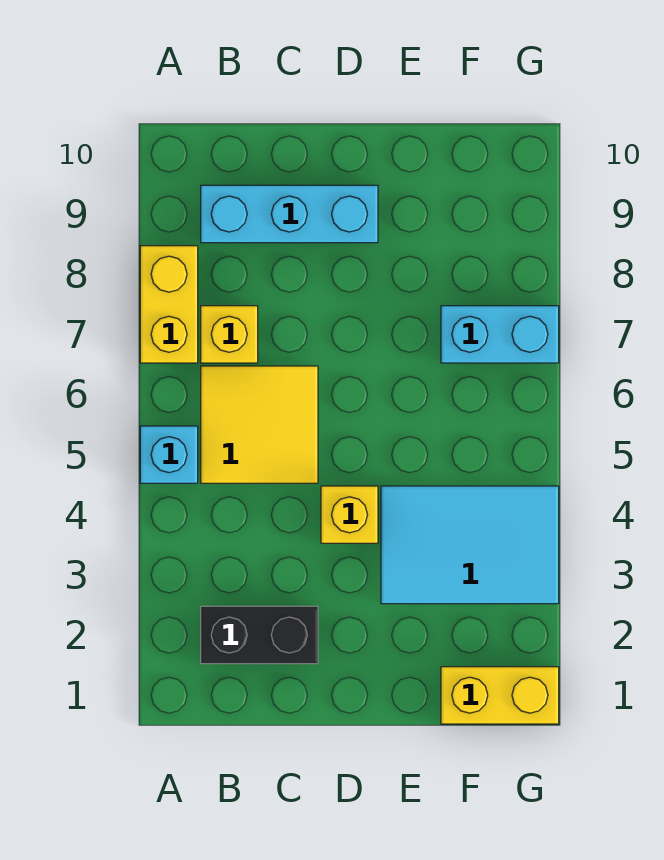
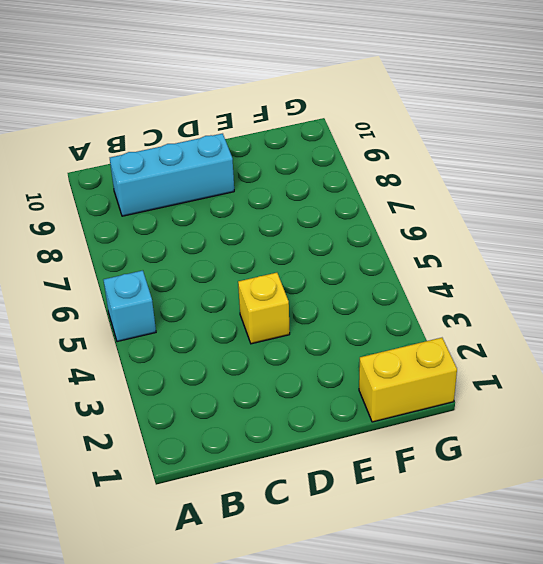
none -> yellow 1x2 brick [140,246,198,363]
none -> black 1x2 brick [201,606,318,664]

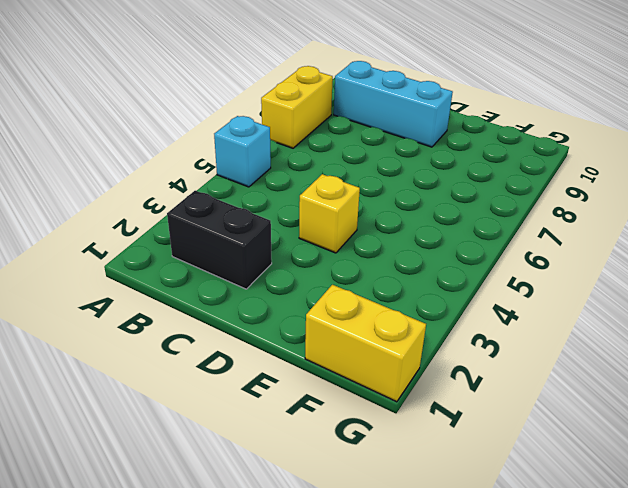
none -> yellow 2x2 tile [201,366,318,483]
none -> yellow 1x1 brick [201,306,258,363]

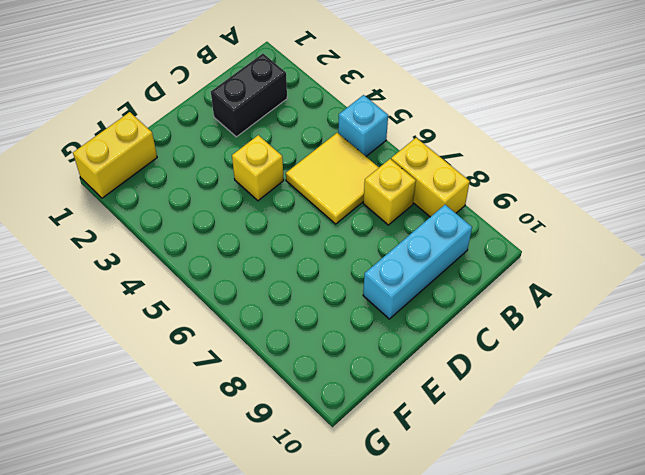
none -> cyan 2x3 tile [381,486,559,604]
none -> cyan 1x2 brick [441,306,559,363]

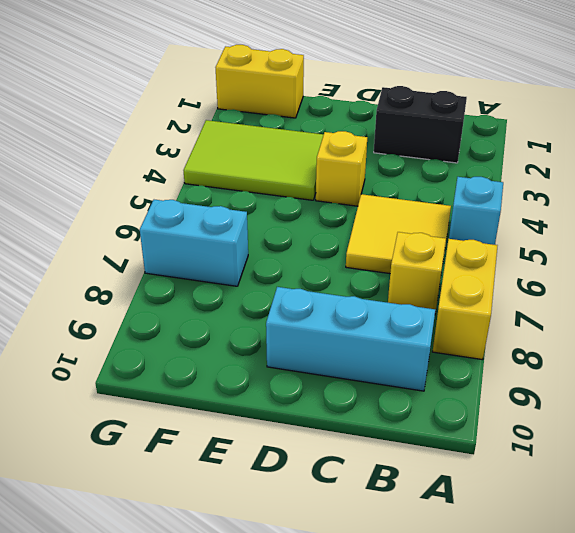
lime 2x3 tile [183,120,324,200] -> cyan 2x3 tile [381,486,559,604]

